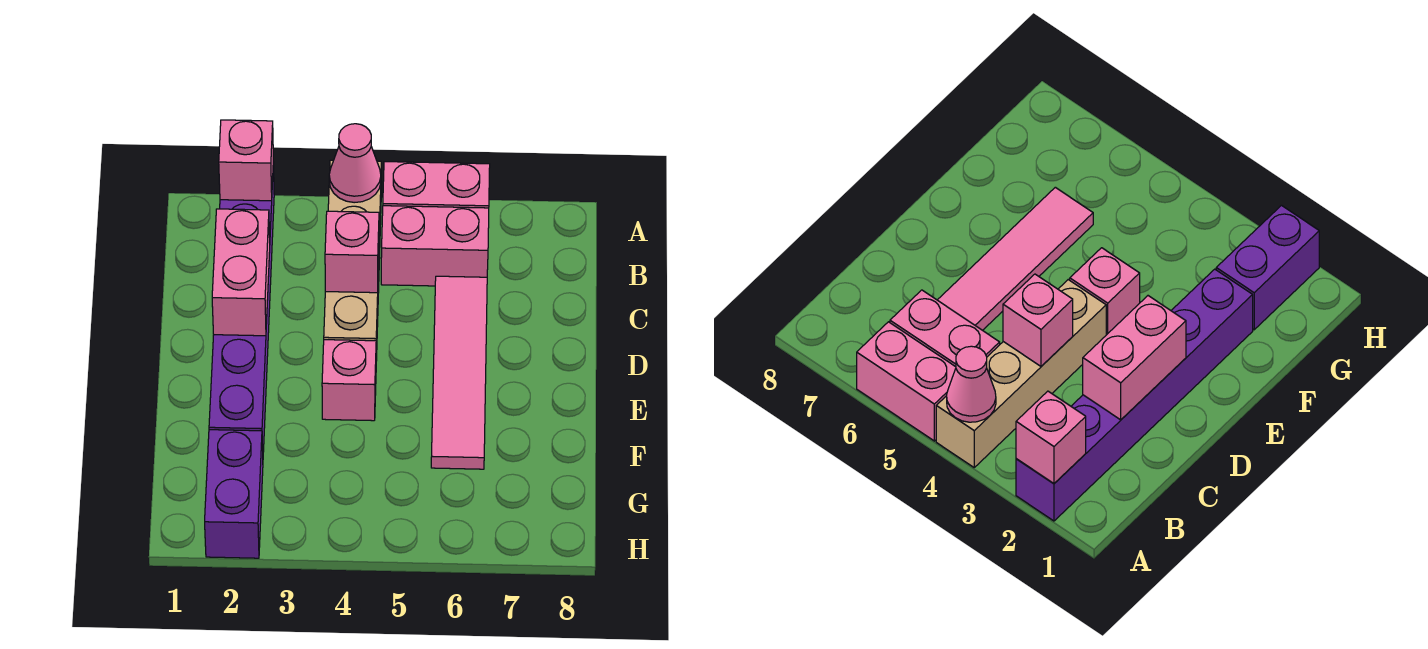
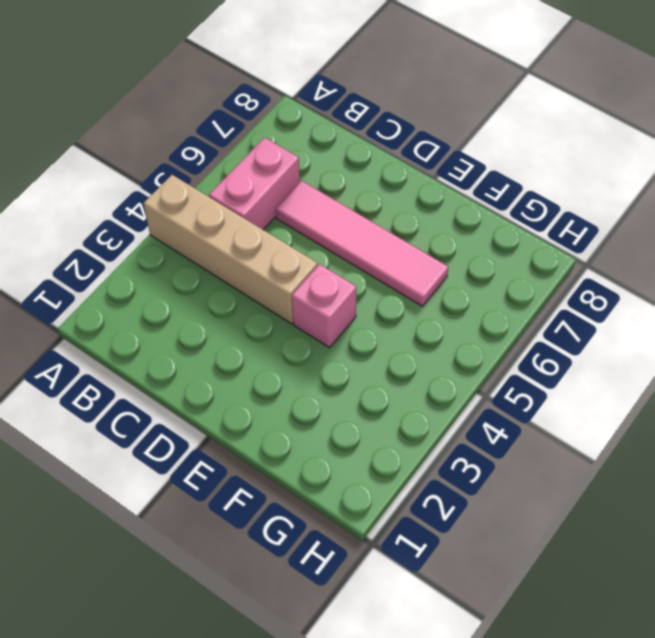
none -> purple 1x6 brick [209,162,274,452]
none -> pink 1x2 brick [383,162,490,208]

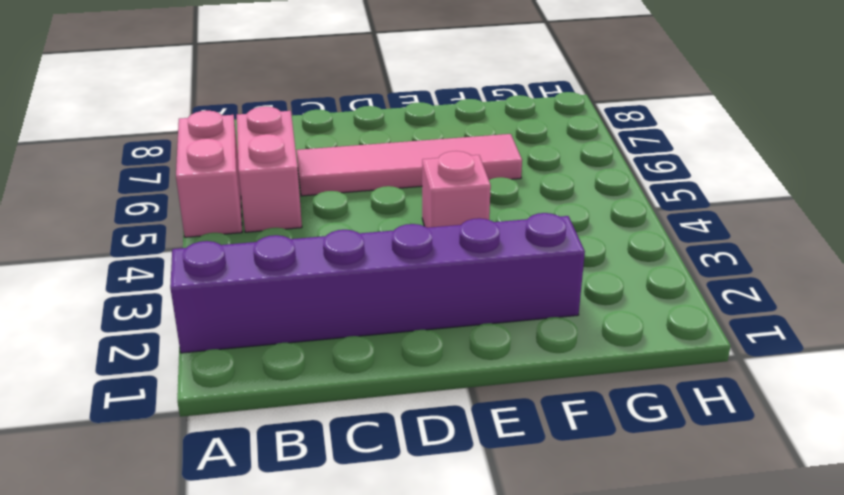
none -> tan 1x4 brick [324,160,381,361]
none -> purple 1x2 brick [205,430,263,558]

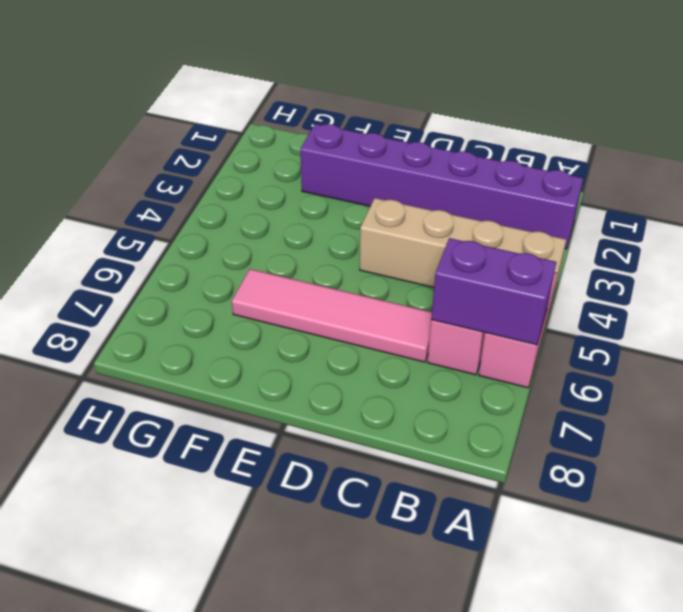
purple 1x2 brick [431,238,556,345] -> purple 1x2 brick moved to [205,430,263,558]
none -> pink 1x1 brick [322,340,376,421]
none -> pink 1x1 brick [219,120,273,201]

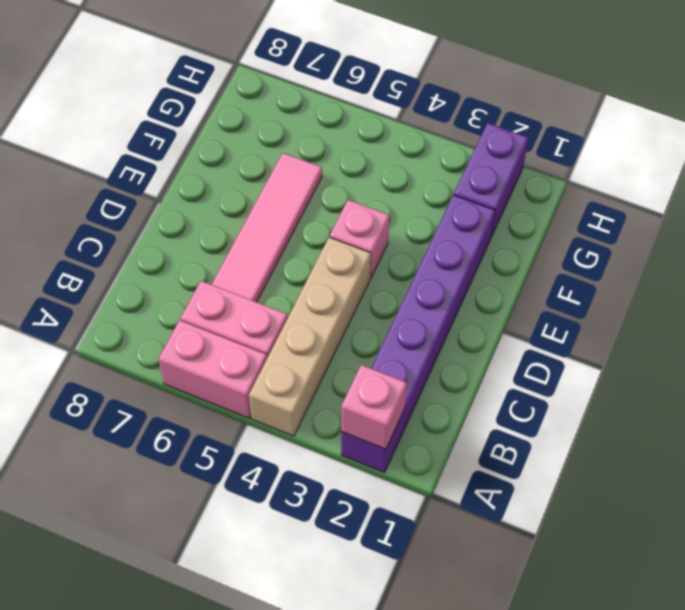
none -> pink 1x1 cone [329,124,381,203]
none -> pink 1x2 brick [212,209,270,336]

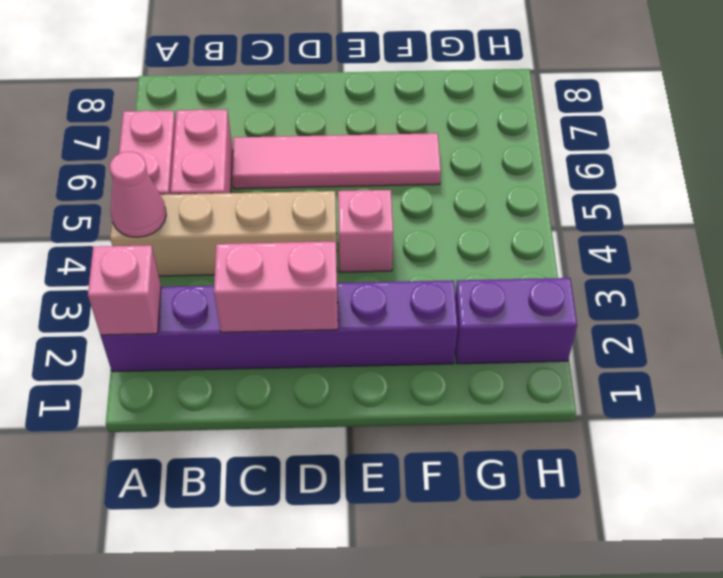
none -> pink 1x1 brick [325,211,379,293]

